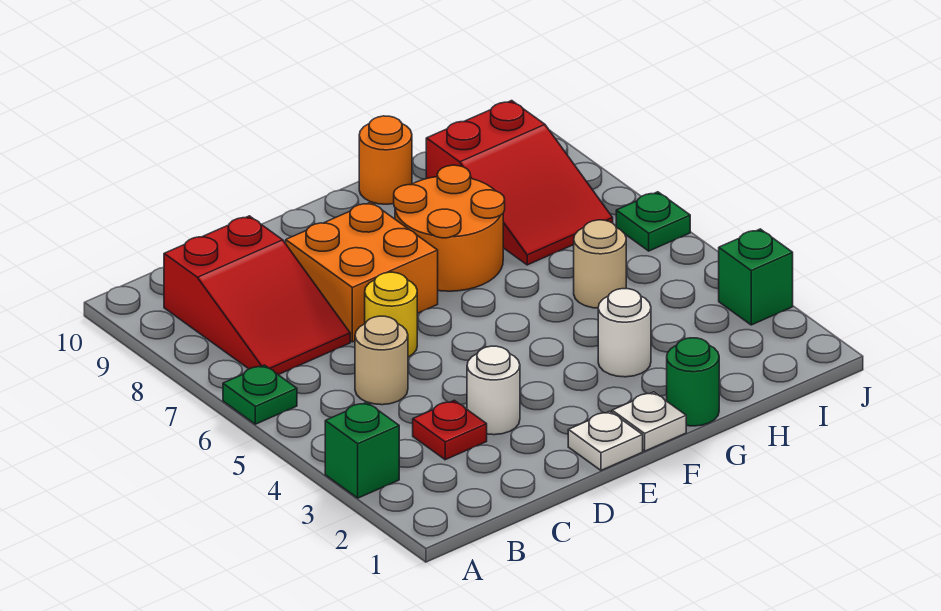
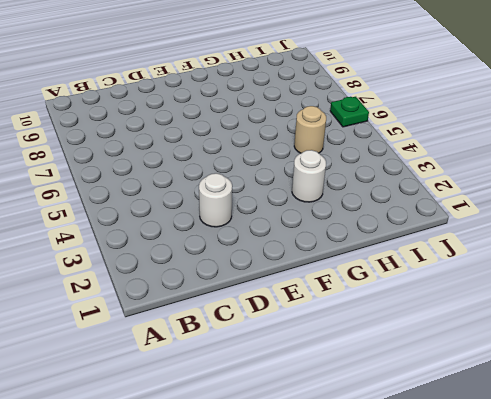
none -> green 1x1 brick [325,402,399,498]
none -> green 1x1 plate [223,365,297,424]
none -> red 2x3 slope [164,216,350,375]

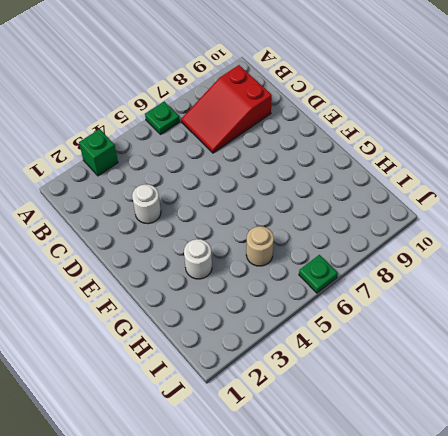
none -> red 1x1 plate [413,400,487,460]
none -> tan 1x1 round brick [355,316,408,405]
none -> yellow 1x1 round brick [365,272,417,357]

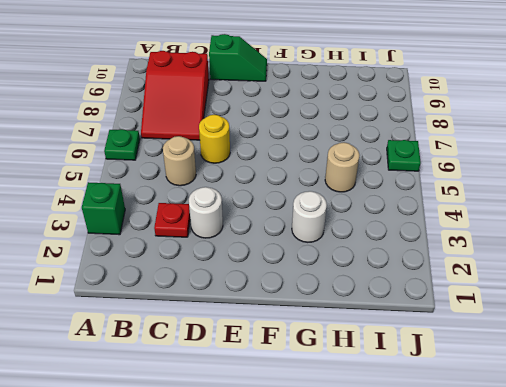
green 1x2 slope [209,34,267,81] -> none
none -> orange 2x2 brick [286,202,438,342]
none -> white 1x1 plate [568,411,643,470]
none -> white 1x1 plate [612,392,686,451]

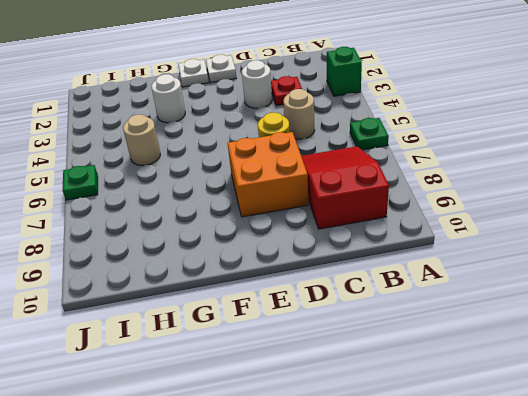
none -> orange 2x2 round brick [394,165,505,291]
none -> green 1x1 round brick [667,338,719,426]
none -> orange 1x1 round brick [359,116,412,204]

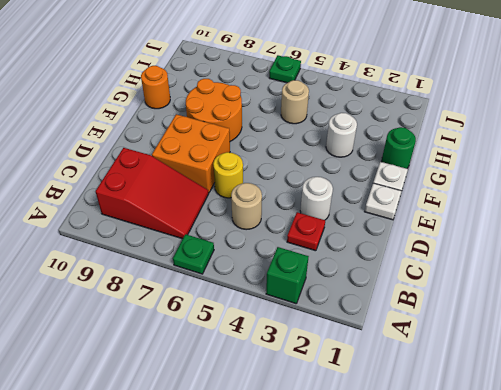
none -> red 2x3 slope [426,101,613,265]
none -> green 1x1 brick [719,229,793,325]

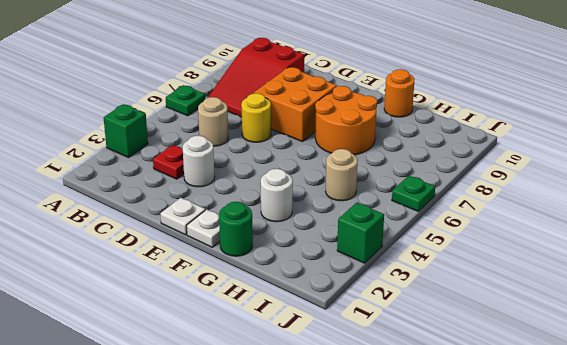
none -> red 2x3 slope [426,101,613,265]

